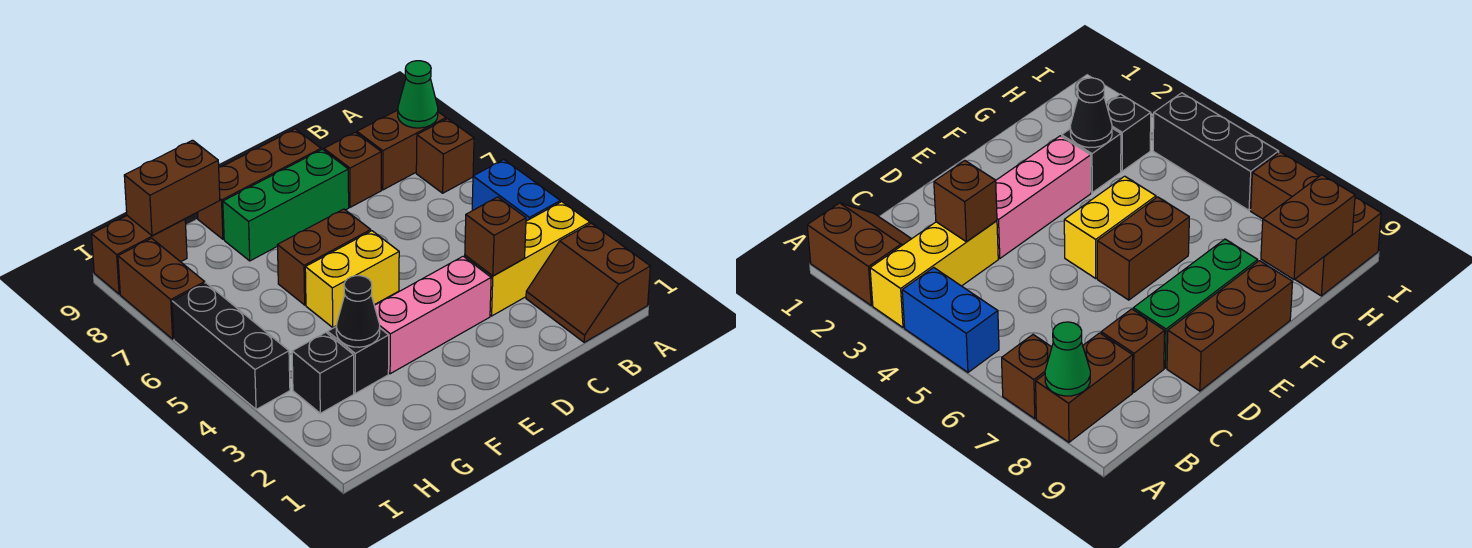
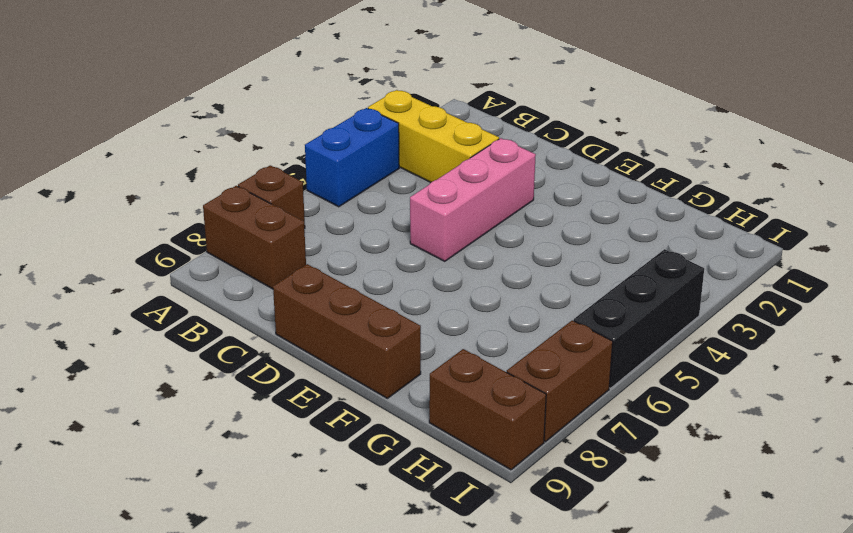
pink 1x3 brick [410,138,536,261] -> pink 1x3 brick turned to [374,256,491,374]
none -> brown 2x2 slope [526,223,650,342]
none -> brown 1x1 brick [324,132,381,207]
none -> green 1x3 brick [223,149,349,261]

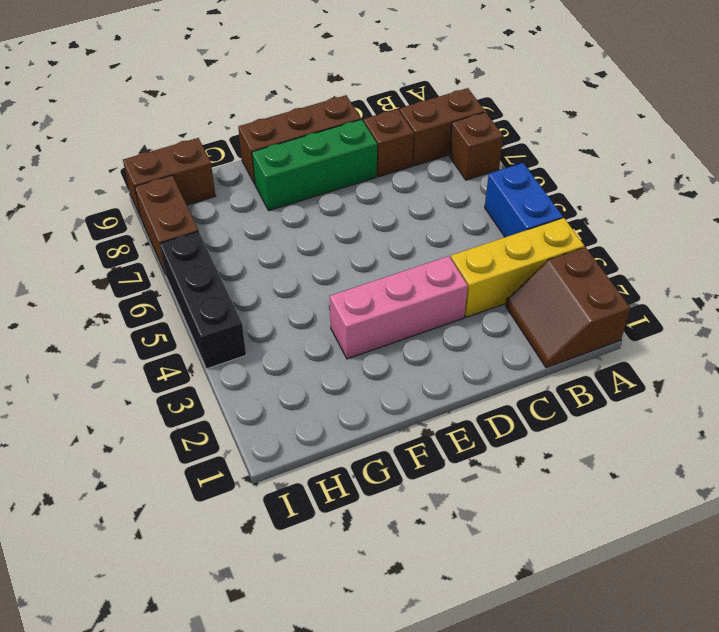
none -> yellow 1x2 brick [305,231,399,327]
none -> brown 1x2 brick [277,209,371,305]
none -> black 1x1 brick [328,327,389,393]

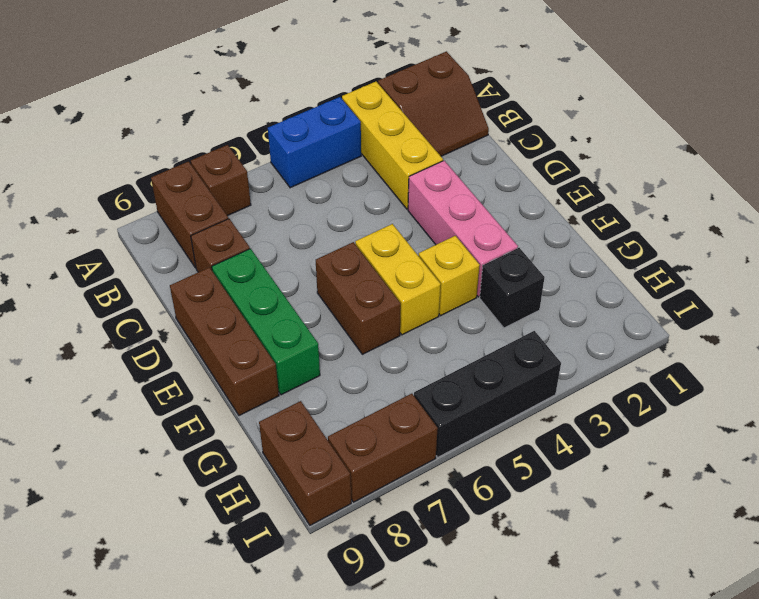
yellow 1x1 brick [419,236,480,316] -> none
none -> black 1x1 brick [292,332,354,413]
none -> green 1x1 cone [398,61,438,128]
none -> brown 1x1 brick [465,197,526,276]

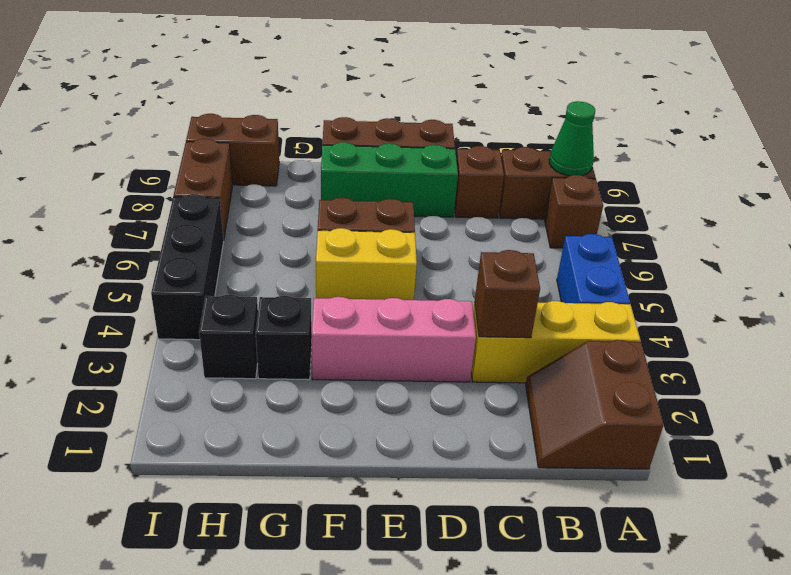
none -> black 1x1 cone [336,276,380,347]
none -> brown 1x2 brick [124,140,220,236]

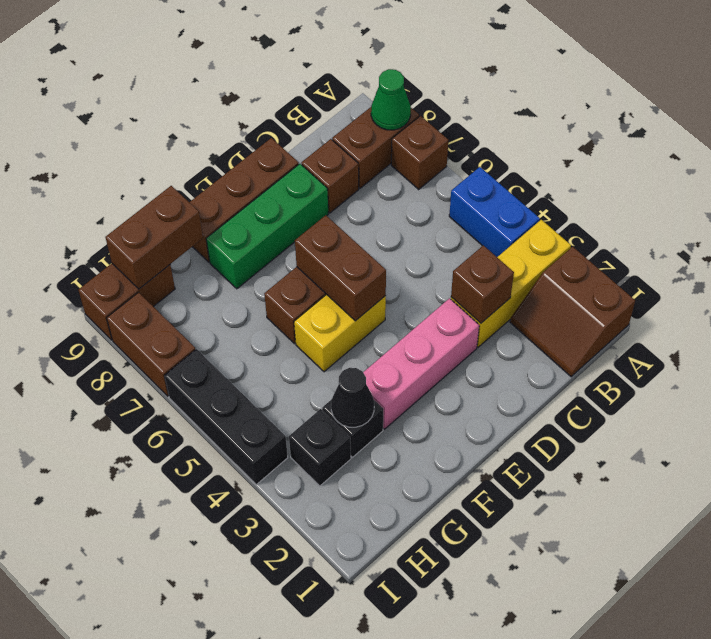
brown 1x2 brick [295,215,386,321] -> none

